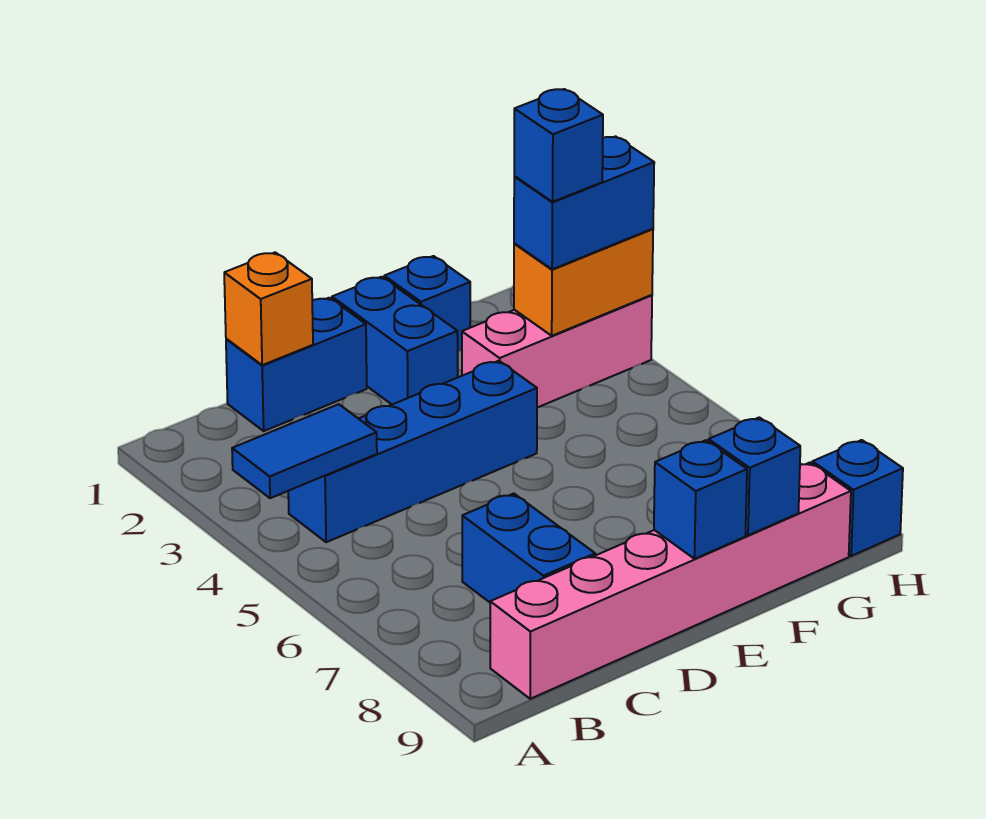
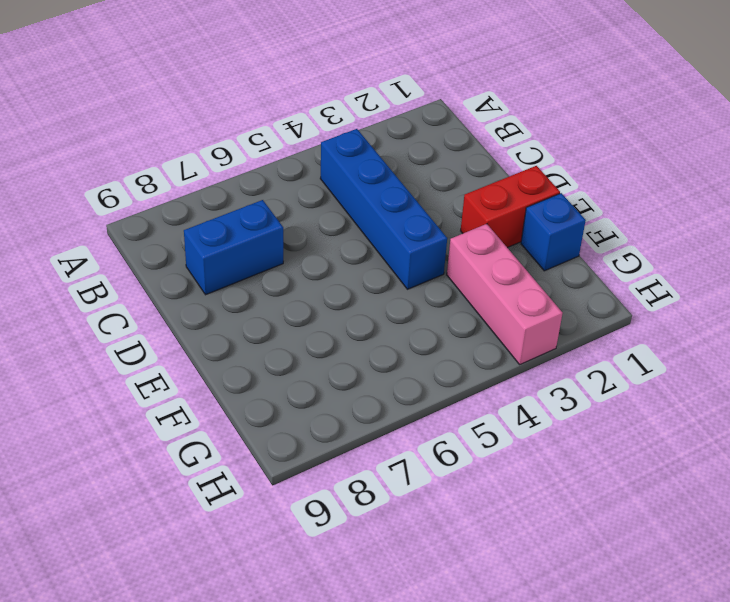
red 1x2 brick [461,166,560,248] -> blue 1x2 brick [332,277,458,404]
none -> pink 1x6 brick [490,463,851,699]
none -> blue 1x2 brick [226,298,367,431]
none -> blue 1x1 brick [812,440,903,556]

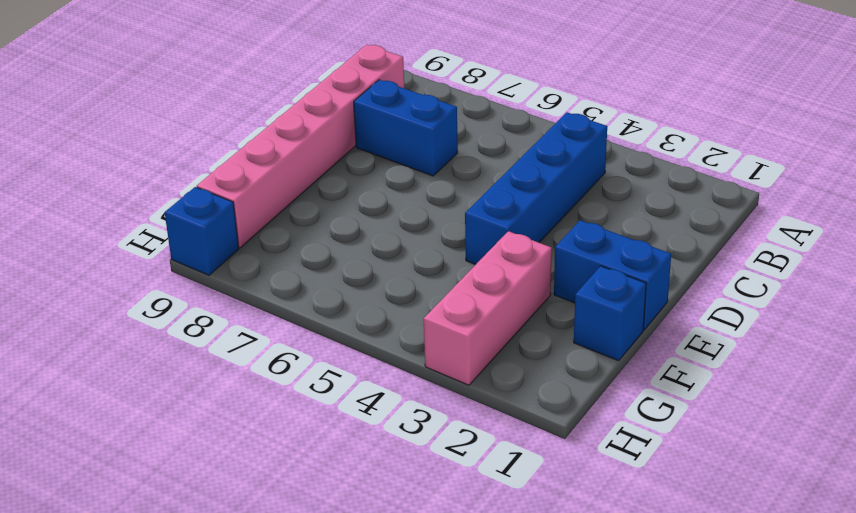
none -> blue 1x2 brick [226,298,367,431]
none -> blue 1x2 tile [232,404,377,498]
none -> orange 1x1 brick [224,252,313,365]

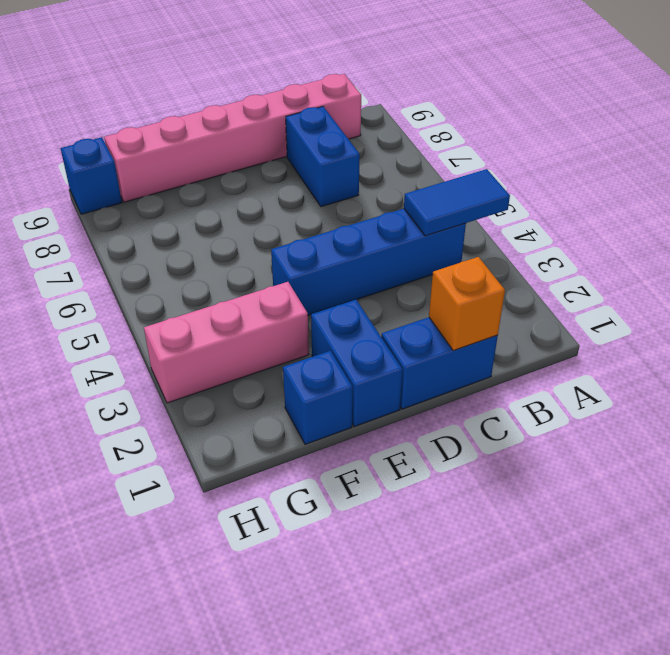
none -> blue 1x1 brick [654,440,747,559]
none -> blue 1x1 brick [709,417,800,535]
none -> orange 1x2 brick [514,229,653,336]

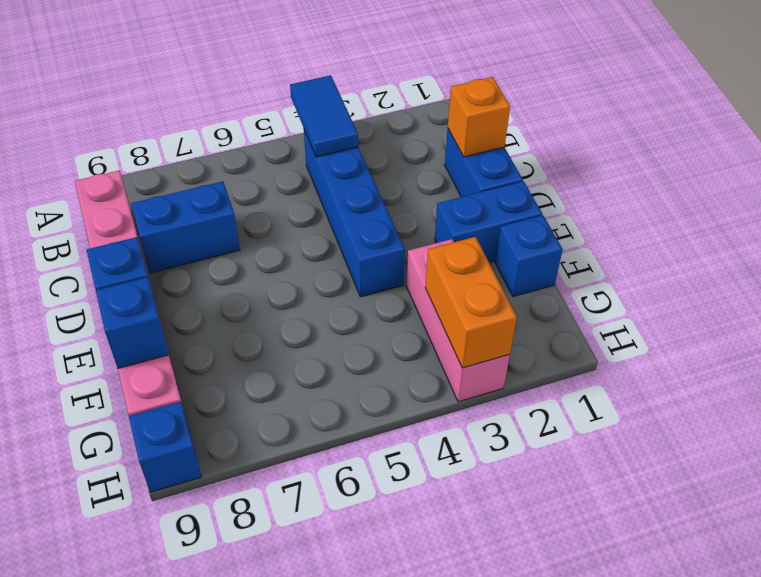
none -> blue 1x2 brick [514,136,654,269]
none -> blue 1x1 brick [514,89,603,202]

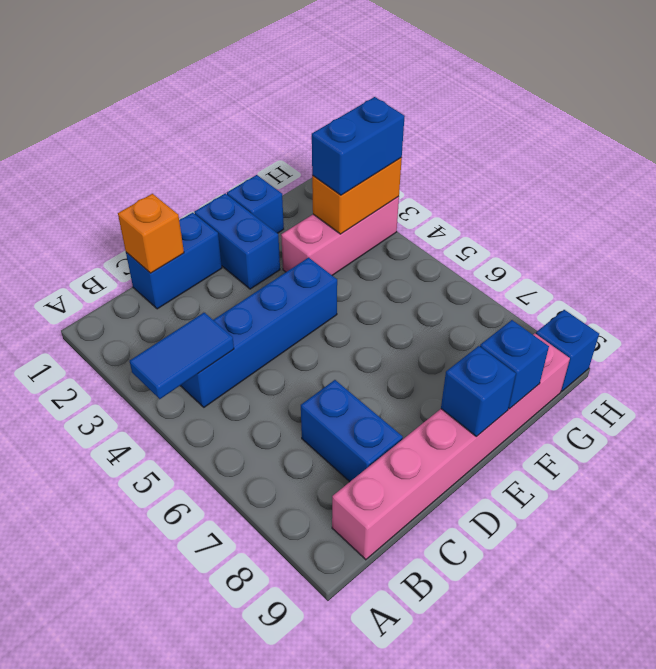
none -> blue 1x1 brick [514,89,603,202]

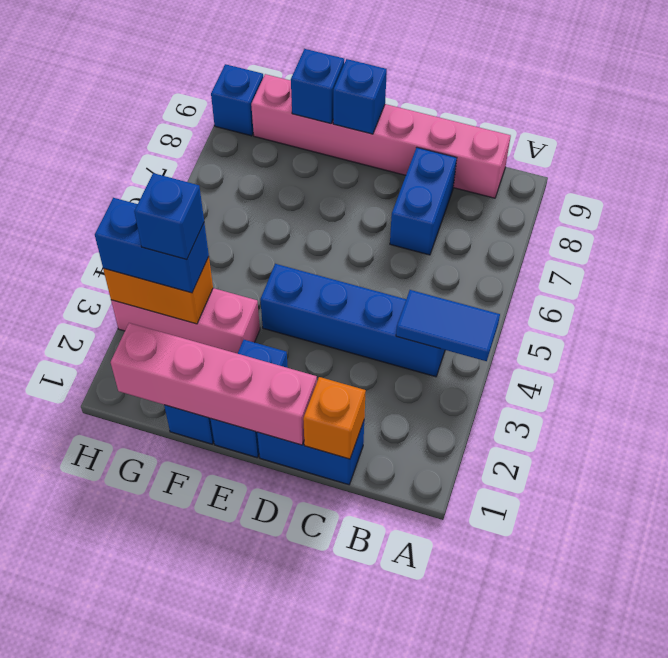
pink 1x4 brick [111,323,317,445] -> none

